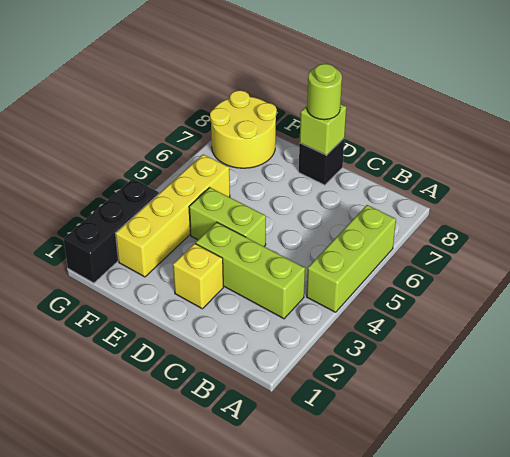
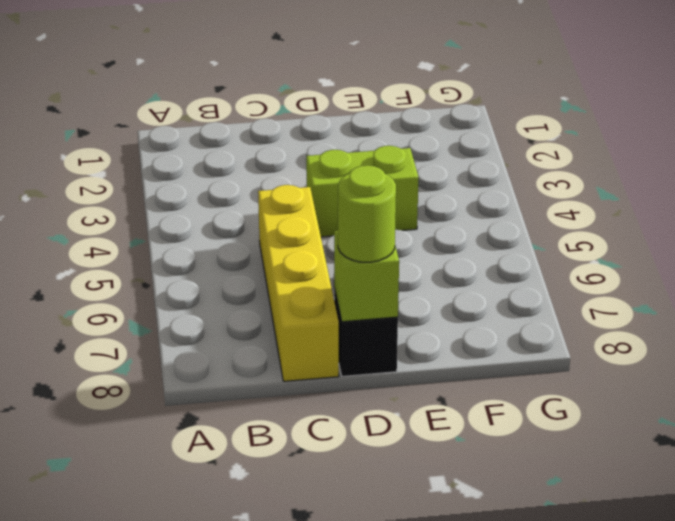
yellow 1x4 brick [258,185,339,381] -> yellow 1x4 brick moved to [116,154,230,277]
none -> lime 1x3 brick [307,205,396,312]
none -> lime 1x3 brick [196,222,305,319]

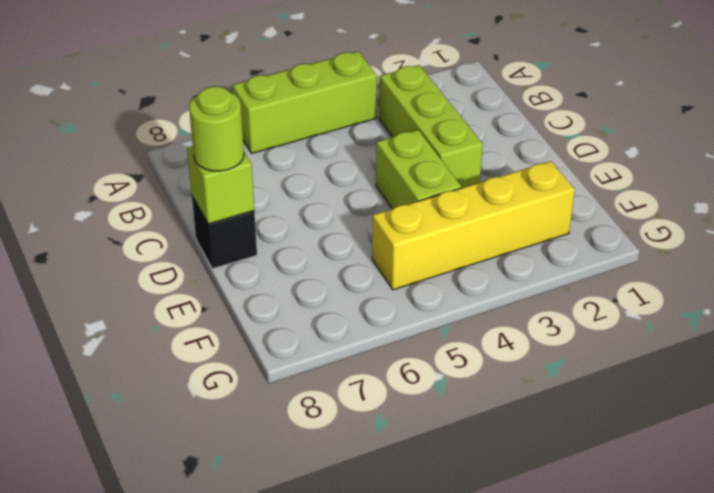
none -> yellow 1x1 brick [173,243,223,309]
none -> yellow 2x2 round brick [210,90,277,168]

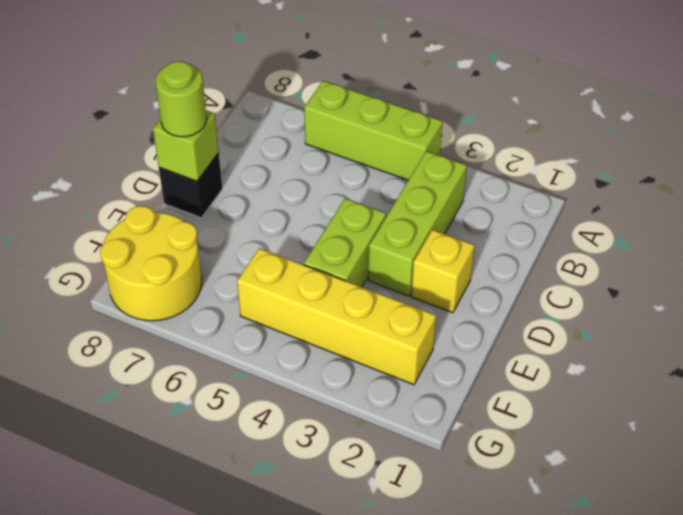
none -> black 1x3 brick [64,179,159,283]

